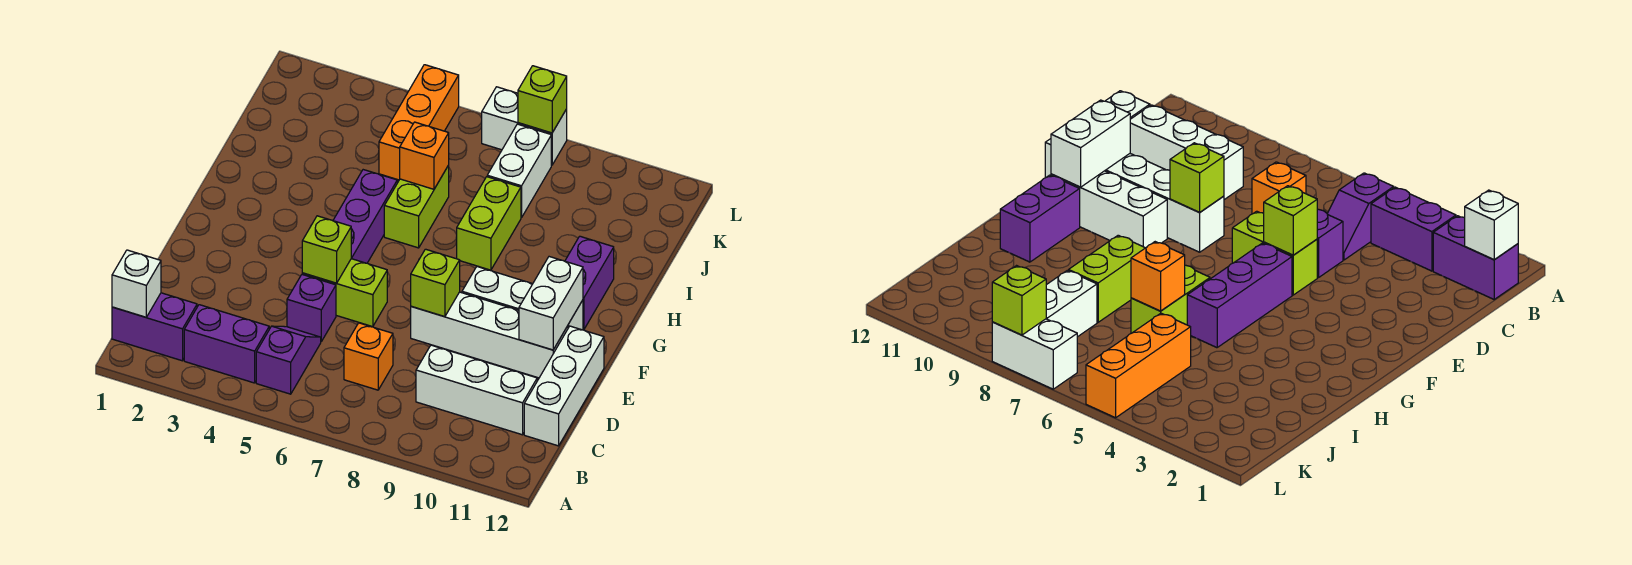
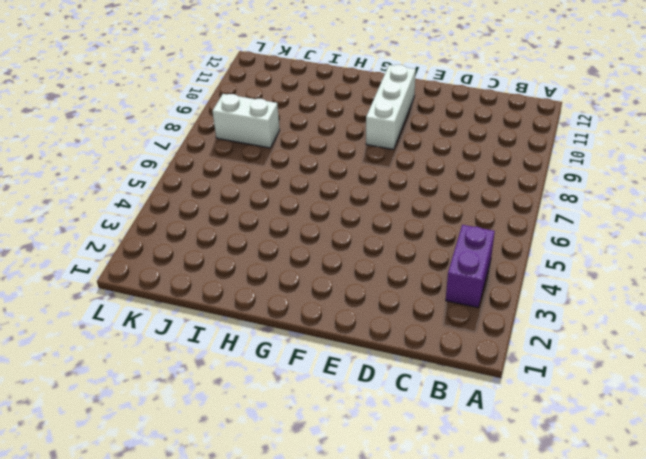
none -> purple 1x2 brick [112,293,197,361]
none -> purple 1x2 slope [256,326,321,394]
none -> orange 1x1 brick [344,323,393,390]

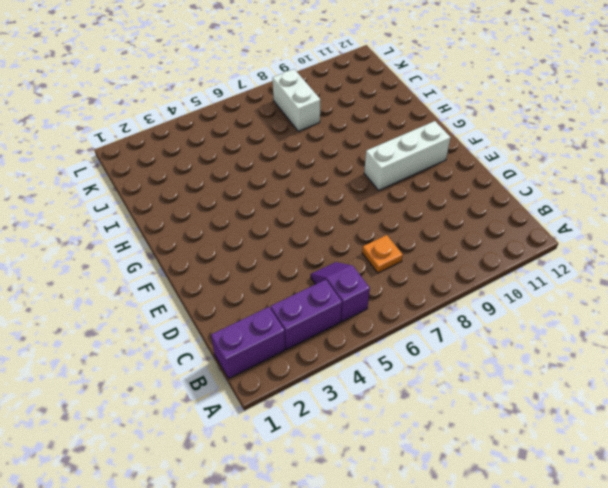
orange 1x1 plate [362,235,403,273] -> orange 1x1 brick [344,323,393,390]
none -> white 1x3 brick [416,345,538,435]
none -> white 1x3 brick [524,326,604,446]
none -> purple 1x1 brick [287,275,336,341]

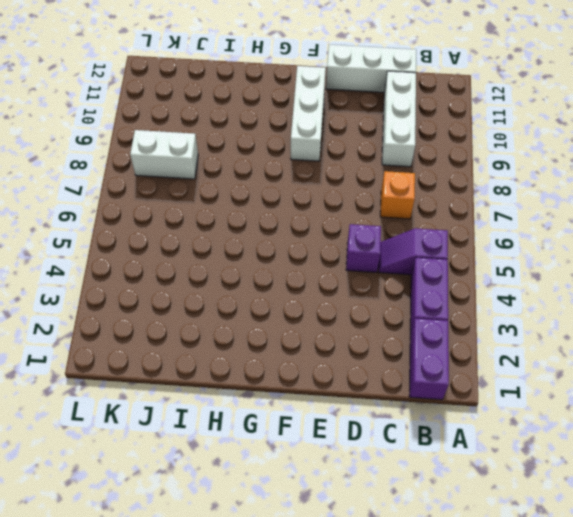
none -> lime 1x2 brick [302,259,387,327]
none -> white 1x4 brick [411,292,568,378]
none -> purple 1x3 brick [333,170,397,263]

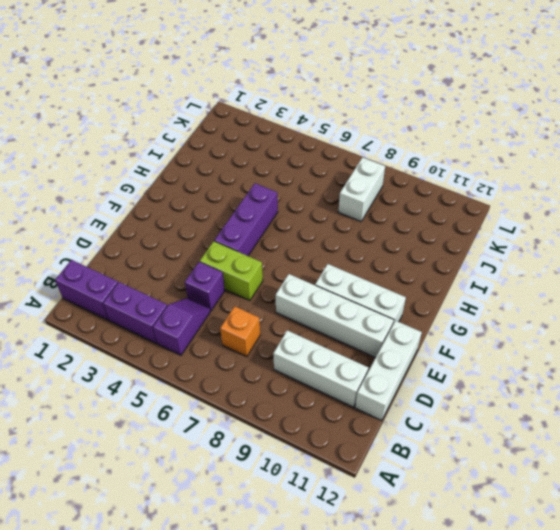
none -> purple 1x2 brick [565,236,614,330]
none -> lime 1x2 brick [384,165,449,248]
none -> lime 1x2 brick [457,177,521,270]

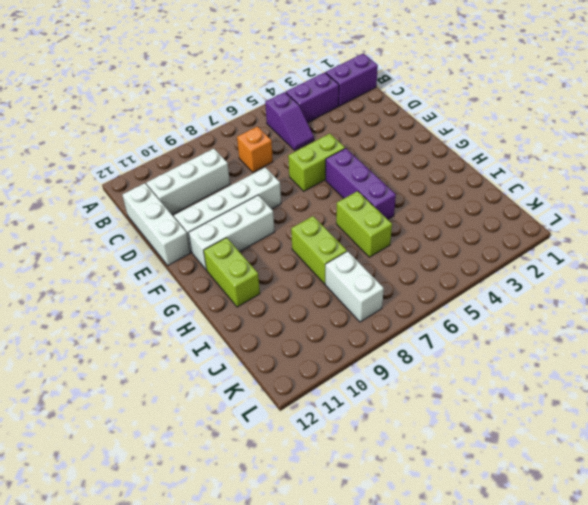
lime 1x2 brick [204,238,260,307] -> purple 1x2 brick [565,236,614,330]
none -> purple 1x1 brick [287,275,336,341]
none -> orange 1x3 brick [379,65,459,180]
none -> white 1x2 brick [482,87,567,165]

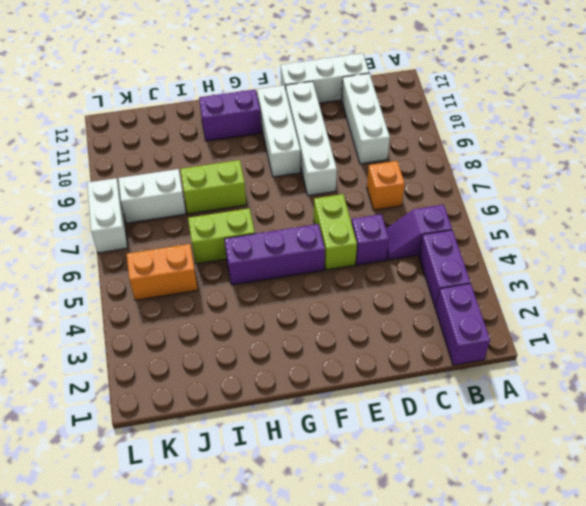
orange 1x2 brick [127,244,198,300] -> orange 1x3 brick [379,65,459,180]
none -> white 1x1 brick [112,250,161,317]
none -> lime 1x1 brick [302,216,351,283]
none -> lime 1x1 brick [411,249,460,317]

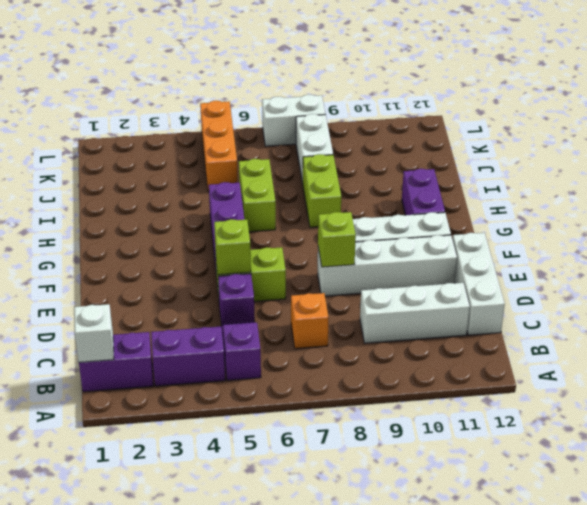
none -> white 1x2 brick [519,257,583,350]
none -> orange 1x1 brick [400,122,449,189]
none -> lime 1x1 brick [518,66,567,133]

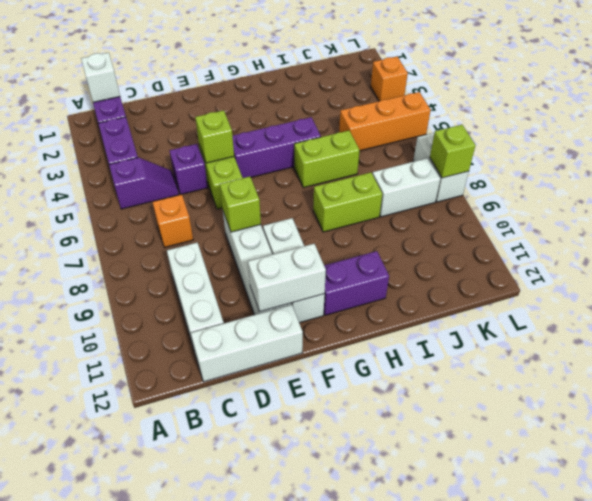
orange 1x1 brick [371,57,408,101] -> orange 1x1 brick moved to [400,122,449,189]

